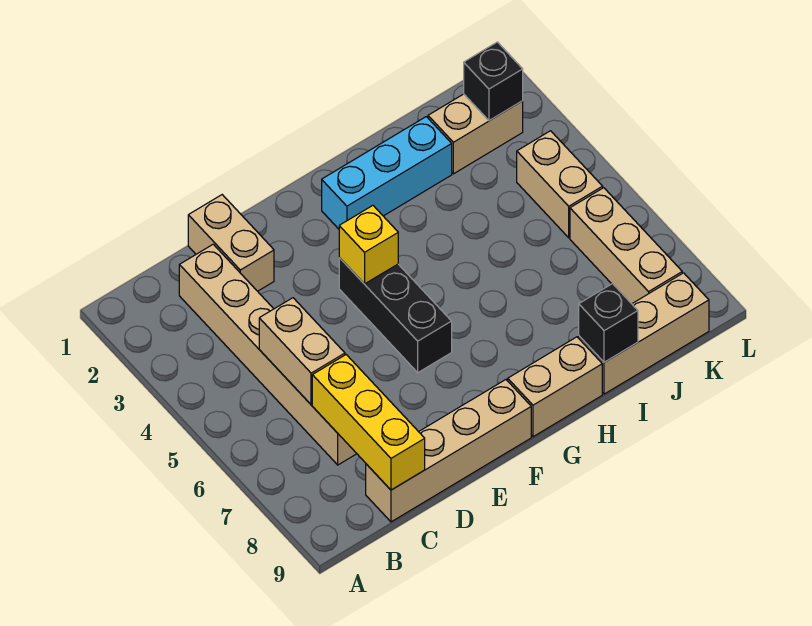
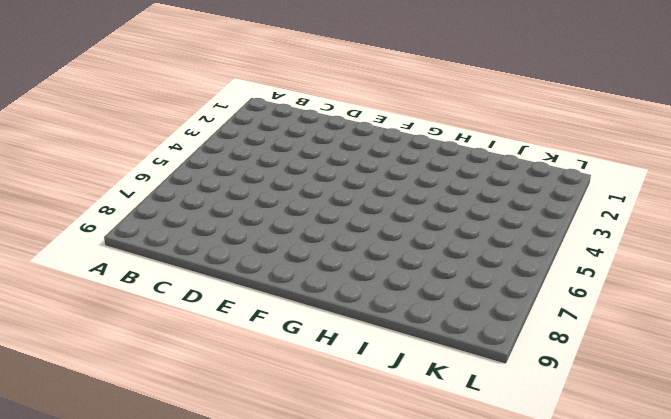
none -> tan 1x6 brick [179,244,357,465]
none -> tan 1x4 brick [366,380,531,522]
none -> tan 1x2 brick [188,195,274,291]

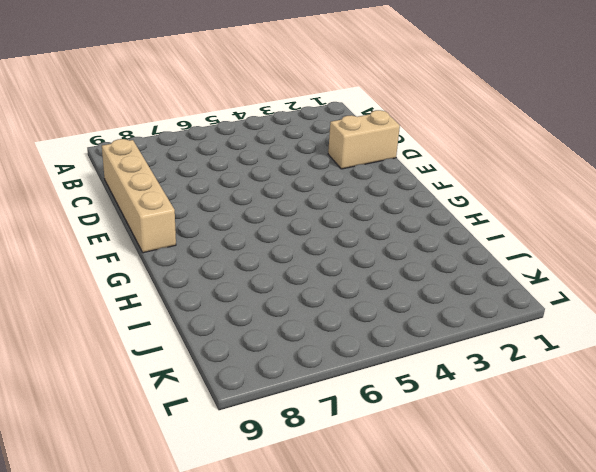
none -> tan 1x6 brick [179,244,357,465]
none -> black 1x3 brick [339,258,452,373]
none -> cyan 1x3 brick [322,117,452,229]

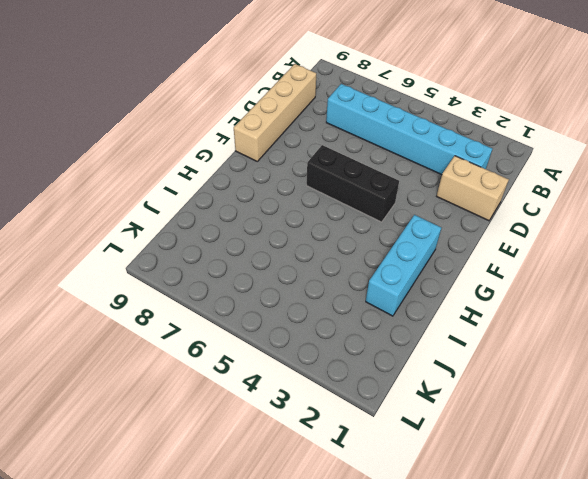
cyan 1x6 brick [326,84,492,175] -> tan 1x6 brick [179,244,357,465]
none -> tan 1x2 brick [508,337,602,437]
none -> tan 1x3 brick [579,273,709,394]
none -> tan 1x2 brick [428,94,523,174]

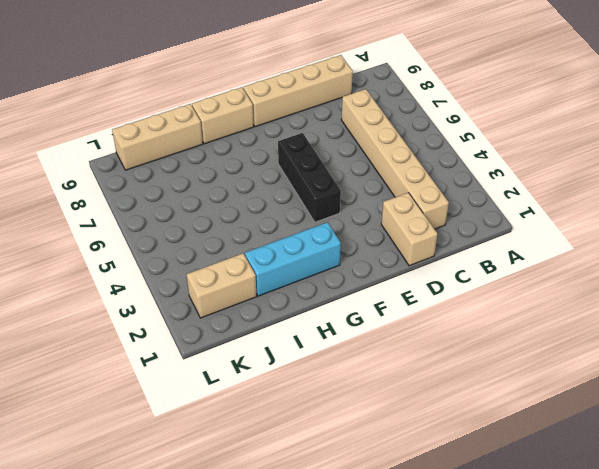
none -> tan 1x2 brick [517,131,603,238]
none -> tan 1x3 brick [570,188,682,304]
none -> tan 1x2 brick [259,298,345,405]

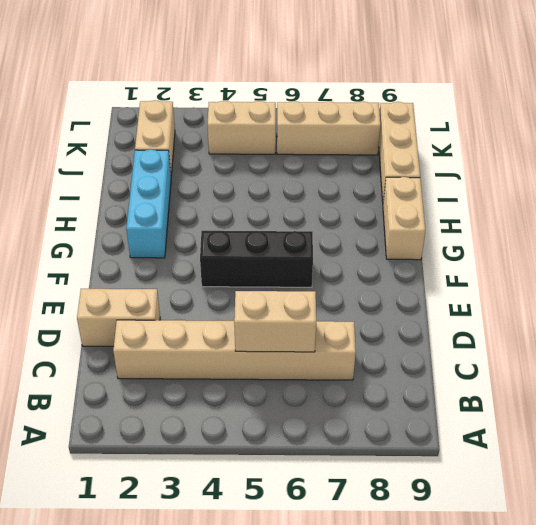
none -> tan 1x4 brick [366,380,531,522]
none -> yellow 1x3 brick [312,355,425,490]
none -> yellow 1x1 brick [339,206,398,284]

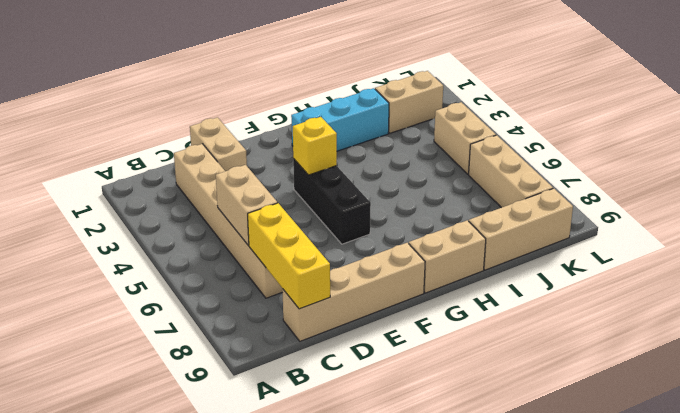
none -> black 1x1 brick [579,284,638,362]
none -> black 1x1 brick [464,42,523,121]

